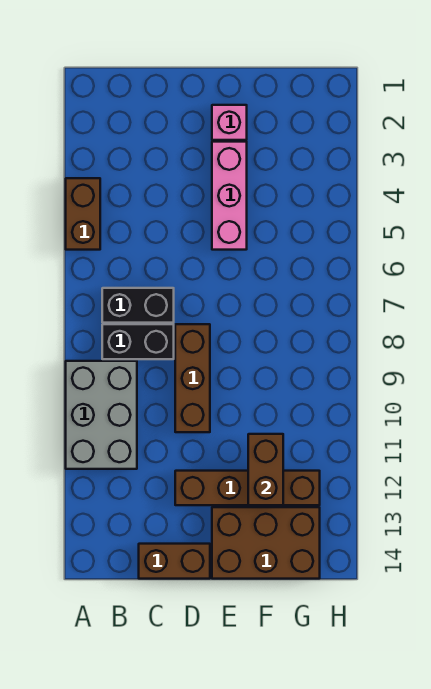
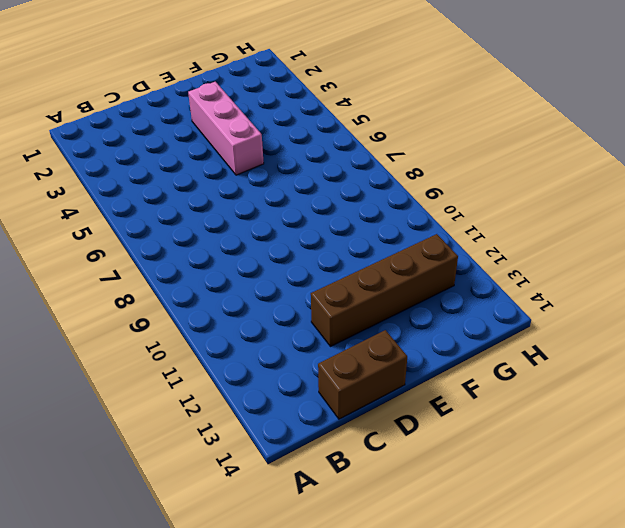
none -> brown 1x2 brick [66,178,100,250]
none -> grey 2x3 brick [66,361,137,469]

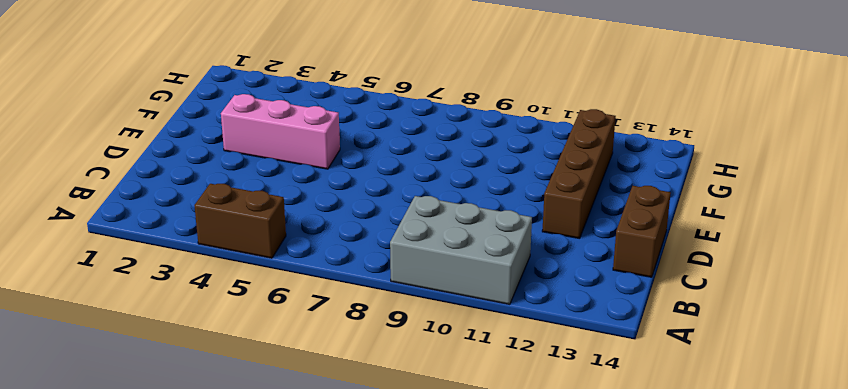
none -> black 1x2 brick [102,288,174,323]
none -> black 1x2 brick [102,324,174,359]

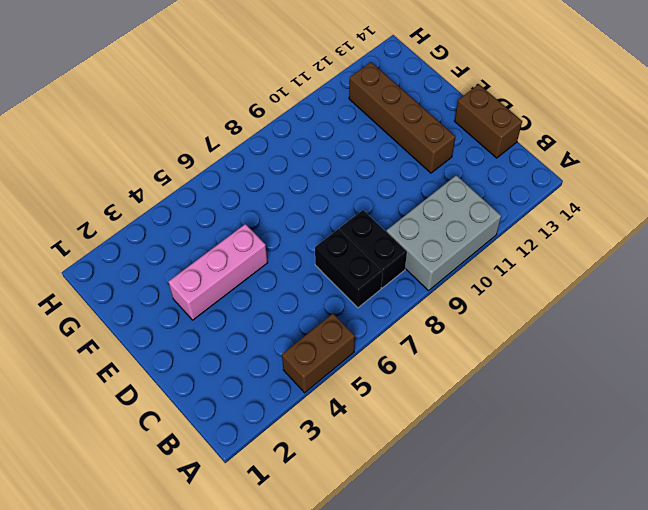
none -> brown 1x3 brick [175,324,210,432]
none -> pink 1x1 brick [212,105,247,140]

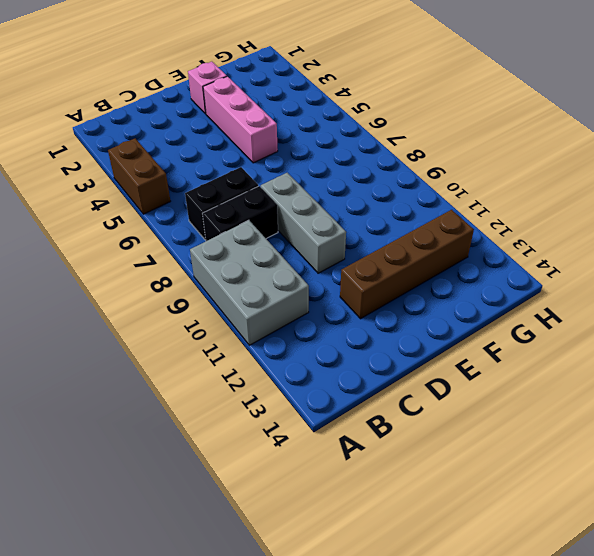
grey 1x3 brick [261,173,346,273] -> brown 1x3 brick [175,324,210,432]
none -> brown 1x2 brick [139,544,210,579]
none -> brown 2x3 brick [212,507,320,579]

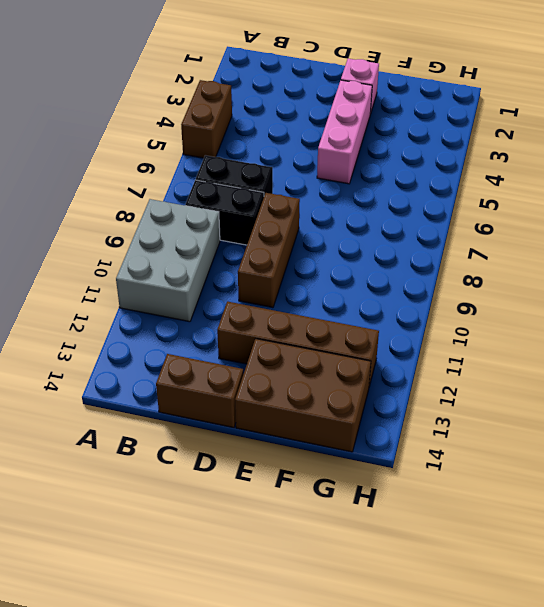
none -> brown 1x2 brick [248,434,283,505]

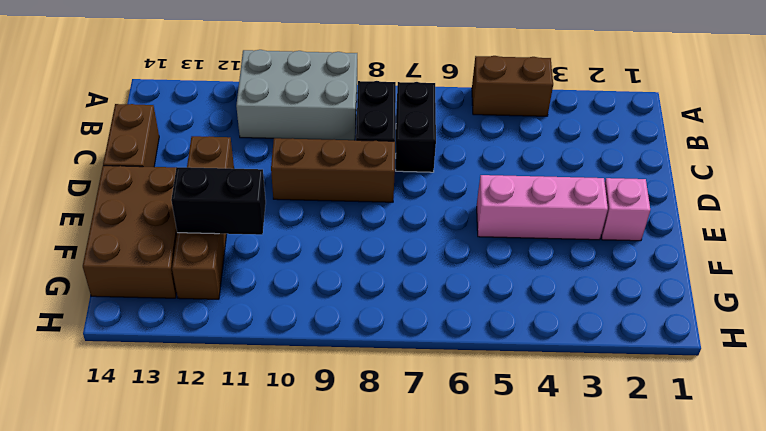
black 1x2 brick [171,167,266,235] -> brown 1x2 brick [248,434,283,505]

